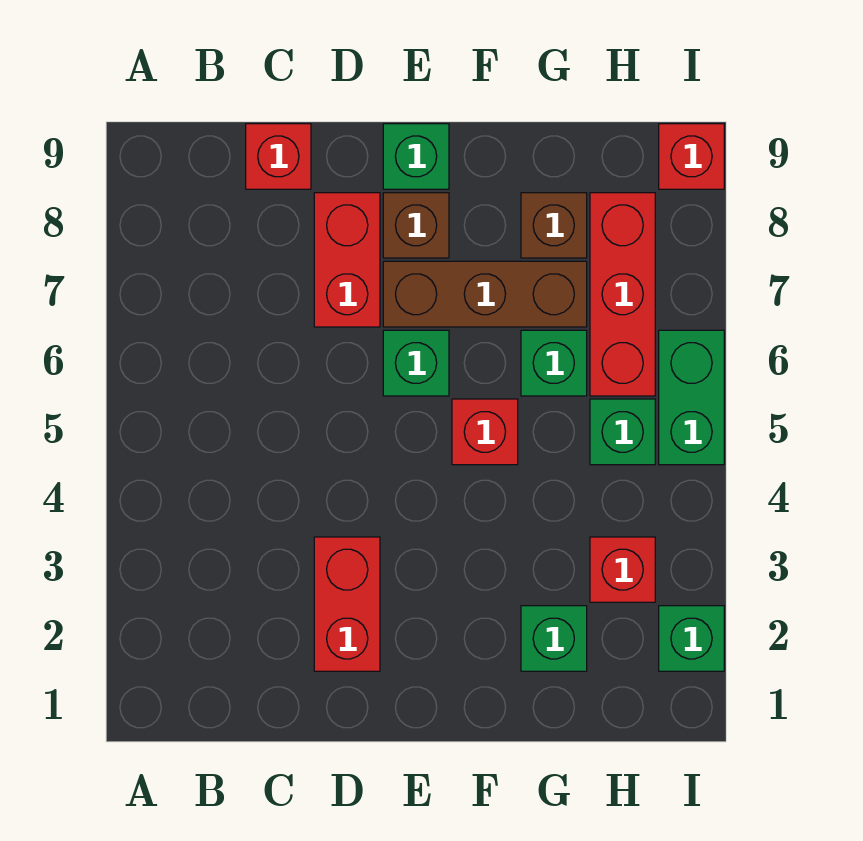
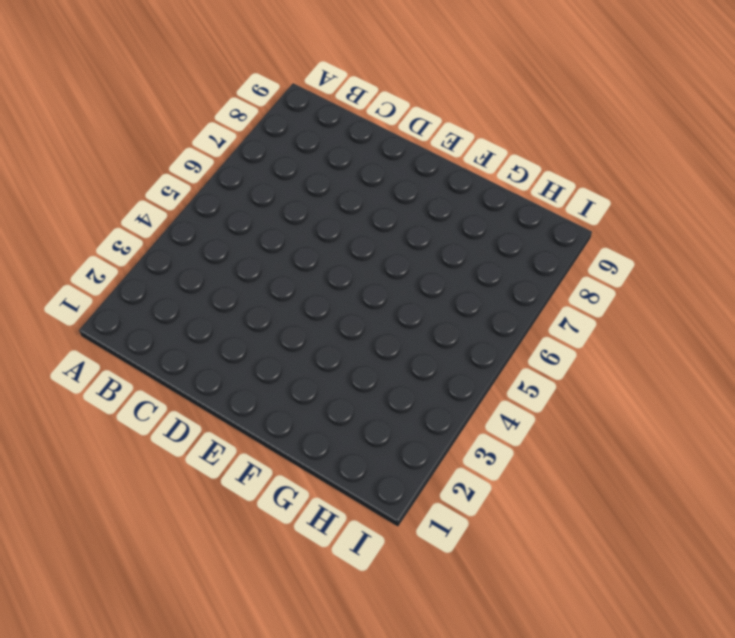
none -> red 1x1 brick [246,124,311,189]
none -> red 1x2 brick [314,537,380,671]
none -> red 1x2 brick [314,193,380,327]

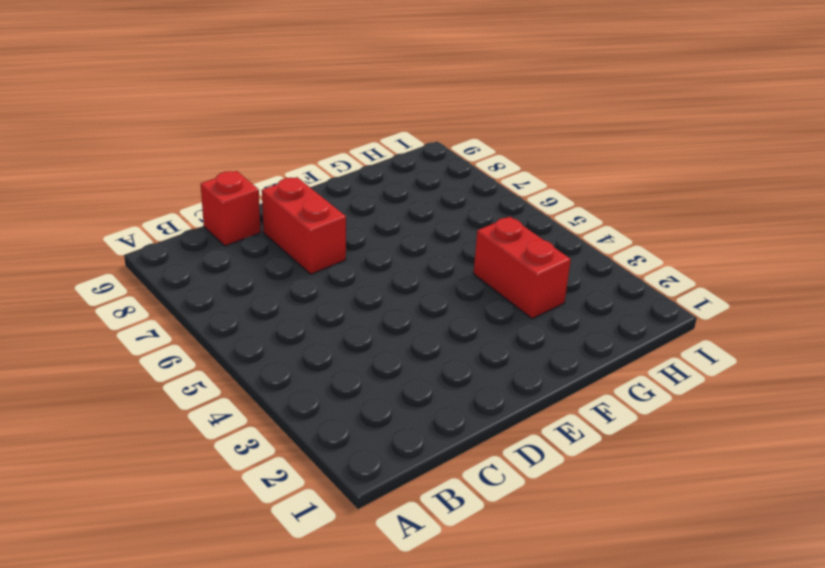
red 1x2 brick [474,217,571,319] -> red 1x2 brick moved to [314,537,380,671]
none -> green 1x1 brick [383,330,449,396]
none -> brown 1x3 brick [383,261,587,327]
none -> brown 1x1 brick [383,193,449,258]

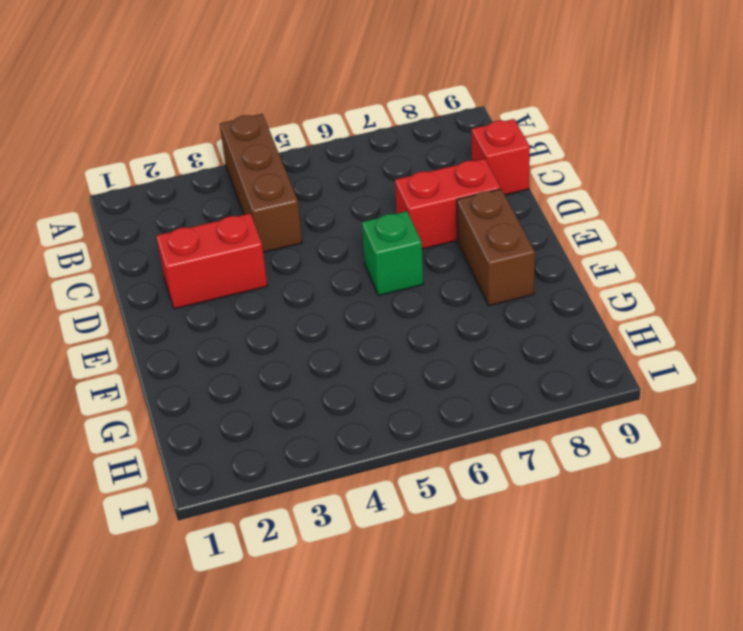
brown 1x3 brick [220,114,302,252] -> brown 1x3 brick moved to [383,261,587,327]
brown 1x2 brick [457,189,535,306] -> brown 1x1 brick [383,193,449,258]
none -> green 1x1 brick [383,124,449,189]
none -> red 1x1 brick [452,399,518,465]
none -> green 1x1 brick [521,606,587,671]

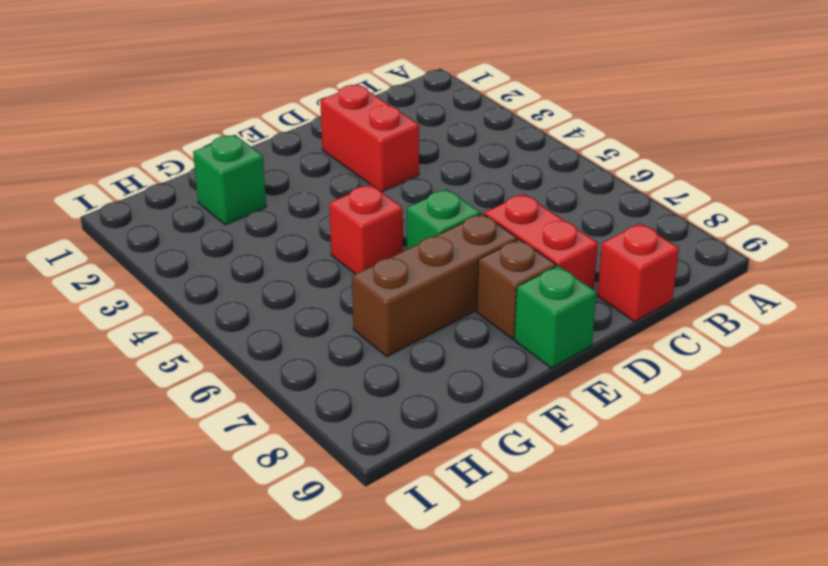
none -> green 1x1 brick [521,330,587,396]
none -> brown 1x1 brick [521,193,587,258]
none -> red 1x1 brick [590,537,655,602]

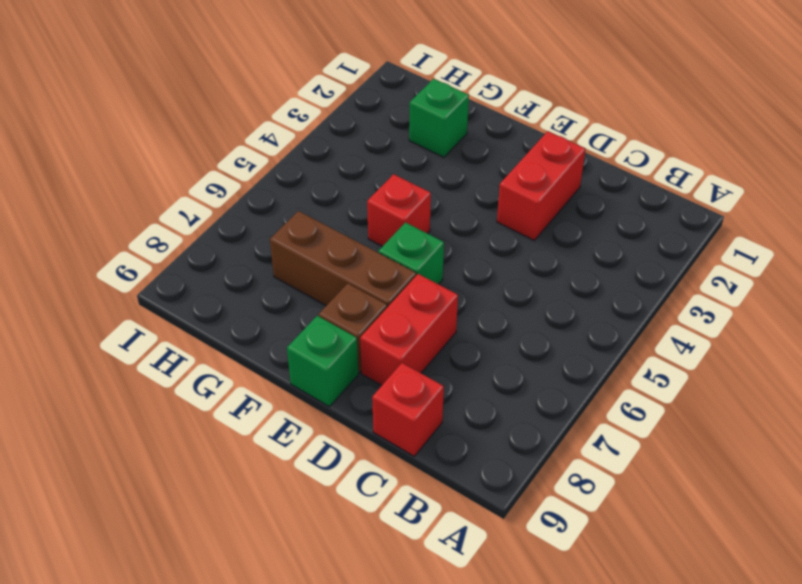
none -> green 1x1 brick [521,330,587,396]
none -> brown 1x1 brick [521,193,587,258]
none -> red 1x1 brick [590,537,655,602]

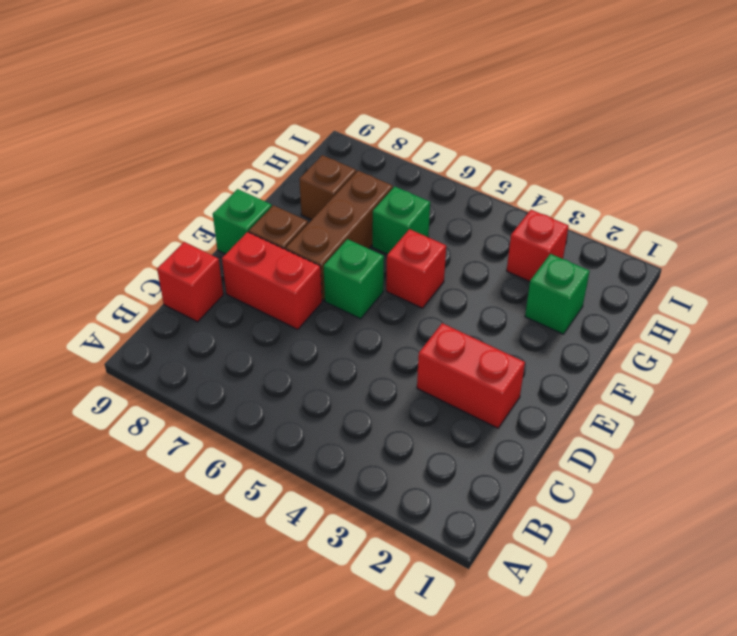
none -> green 1x1 brick [590,399,655,465]
none -> red 1x3 brick [590,193,655,396]
none -> green 1x1 brick [659,606,724,671]

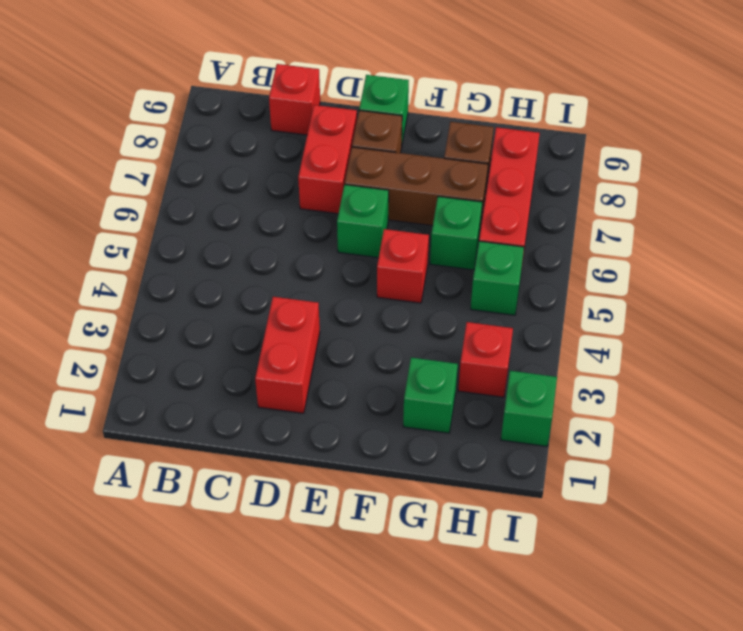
none -> green 1x2 brick [659,330,724,465]
none -> red 1x1 brick [659,124,724,189]

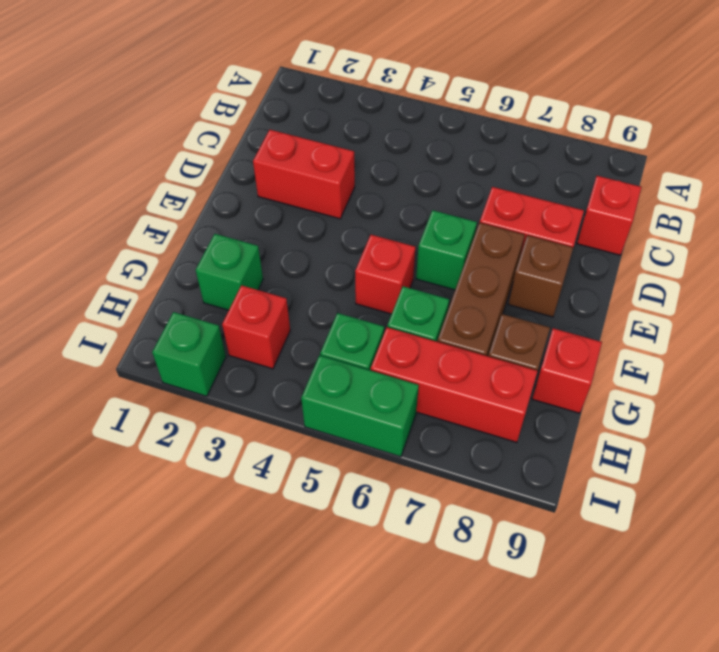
red 1x1 brick [532,328,602,413] -> red 1x1 brick moved to [659,124,724,189]
none -> green 1x1 brick [383,124,449,189]

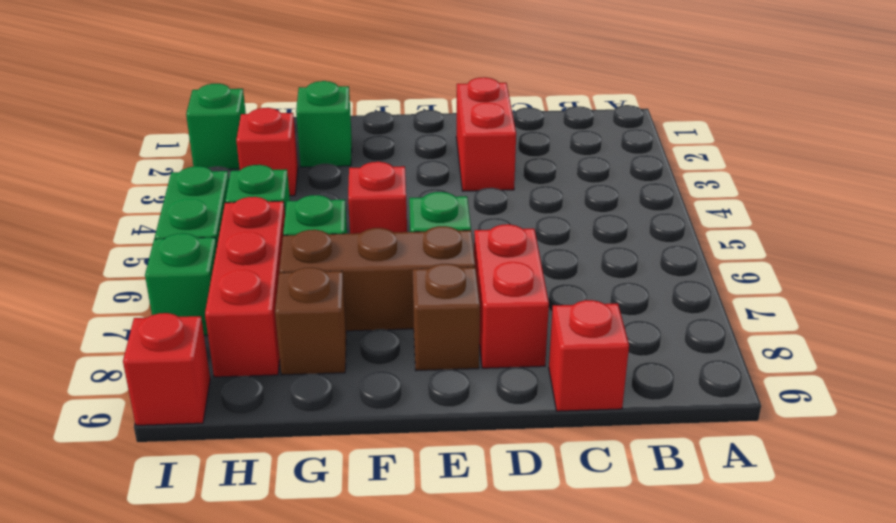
green 1x1 brick [145,233,217,335] -> green 1x1 brick moved to [383,124,449,189]

